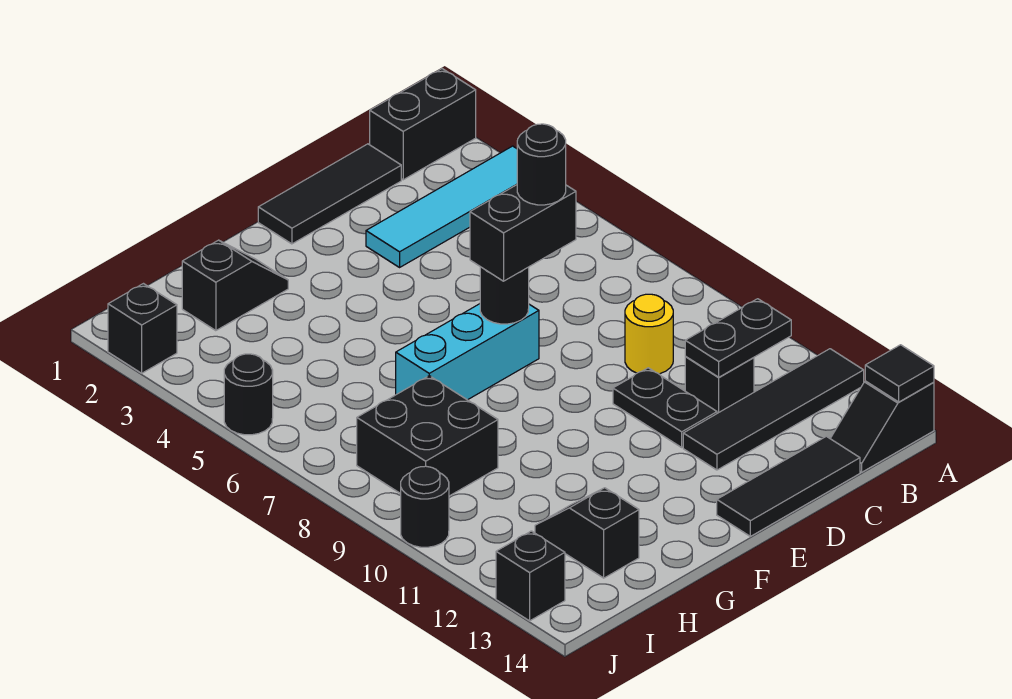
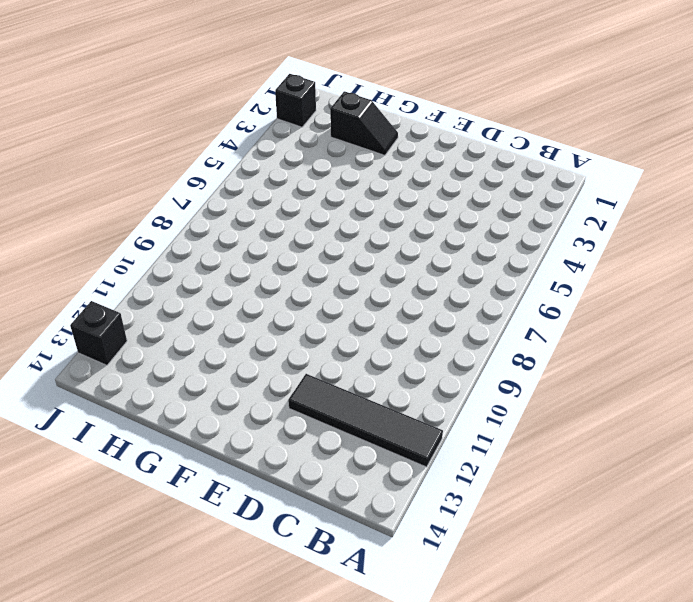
none -> black 1x2 brick [370,69,476,180]
none -> cyan 1x4 tile [366,146,517,267]
none -> black 1x2 slope [830,381,934,472]

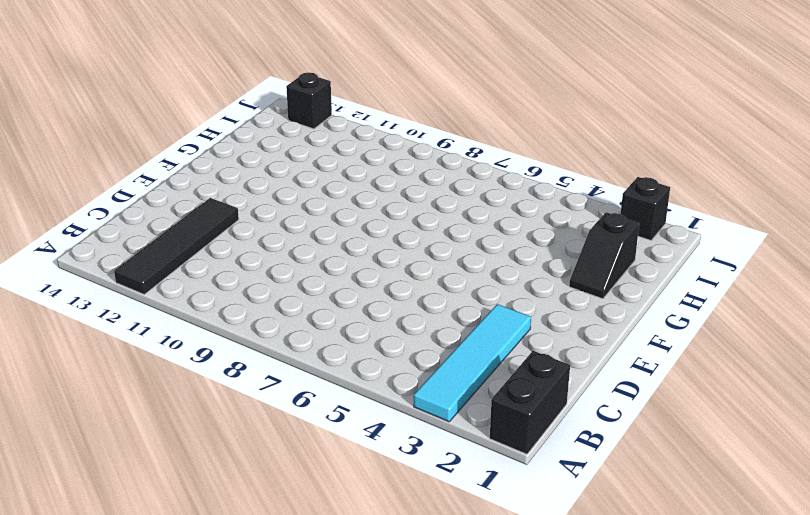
none -> black 1x2 slope [830,381,934,472]
none -> black 1x3 tile [258,144,401,244]
none -> yellow 1x1 round brick [625,294,673,374]

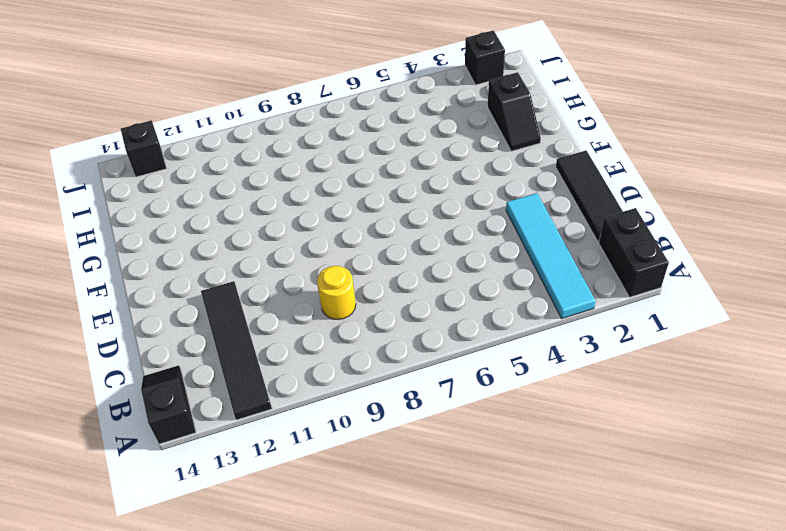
none -> black 1x1 brick [685,356,754,413]
none -> black 1x3 tile [717,436,860,536]
none -> black 1x2 plate [613,368,717,447]

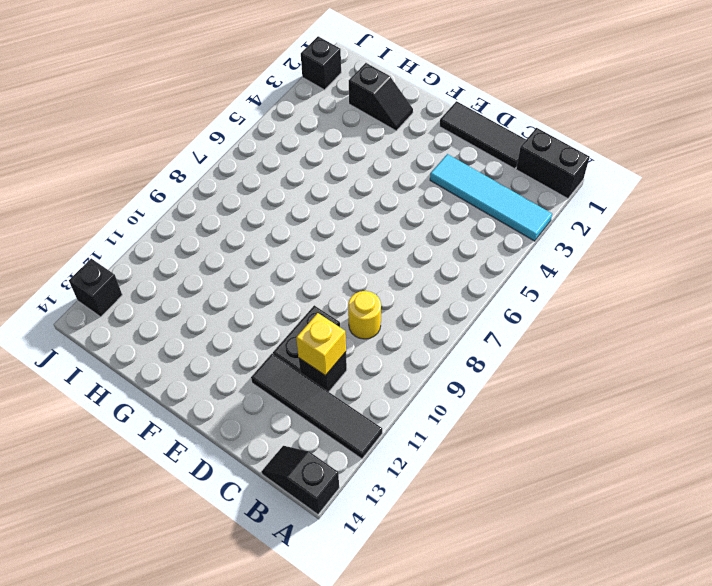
yellow 1x1 brick [296,313,346,376] -> black 1x2 plate [685,299,791,377]
none -> black 1x3 tile [717,436,860,536]
none -> cyan 1x3 brick [396,304,539,400]
none -> black 2x2 brick [357,376,498,496]

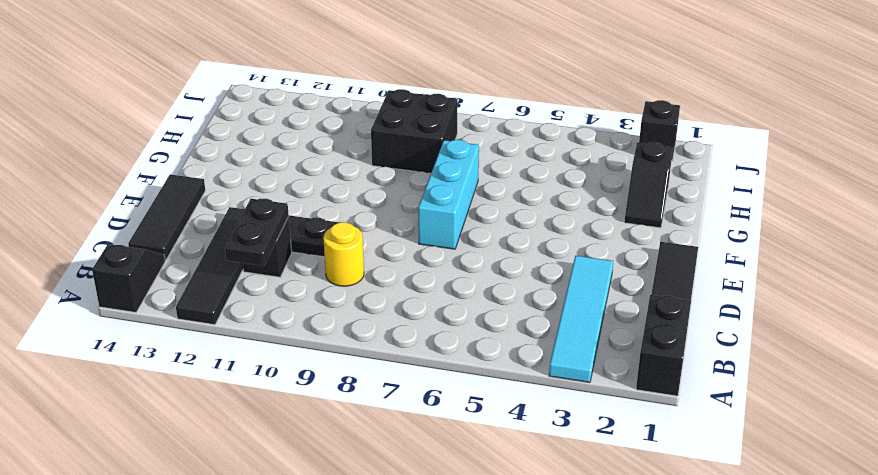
none -> black 1x2 slope [535,488,639,578]
none -> black 1x1 round brick [224,354,273,435]
none -> black 1x1 round brick [401,466,449,547]

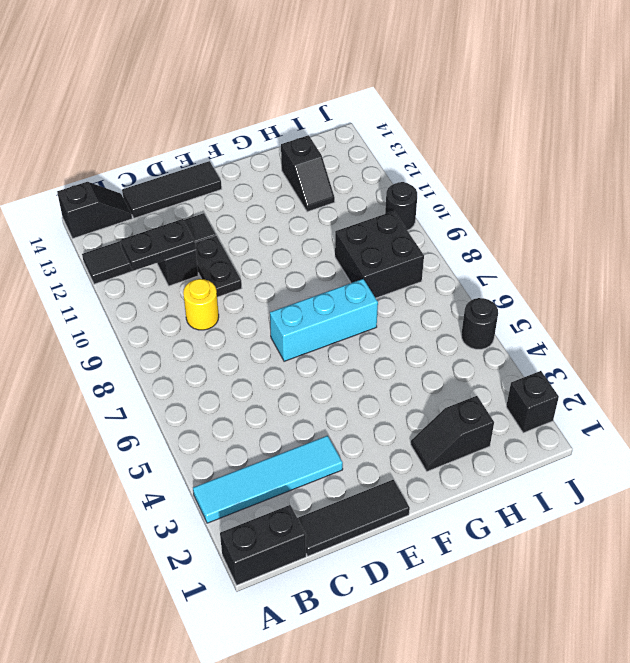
none -> black 1x1 brick [496,531,565,621]
none -> black 1x1 tile [865,345,934,402]
none -> black 1x1 round brick [480,267,529,324]

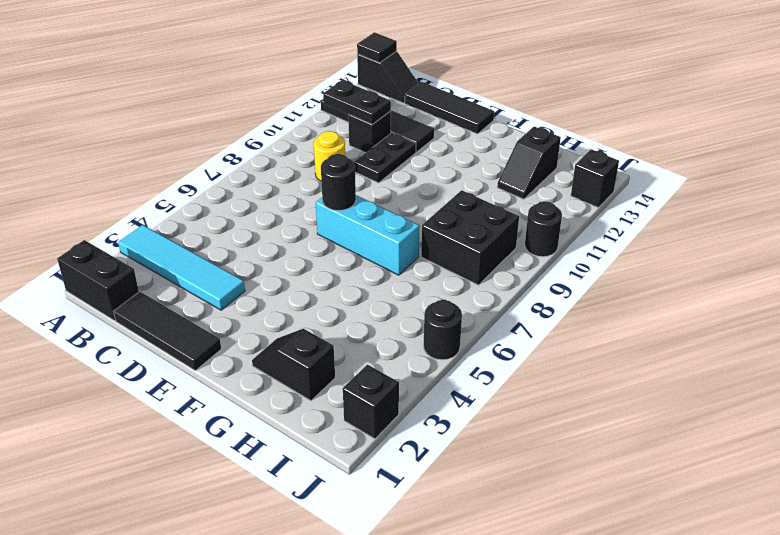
none -> black 1x2 brick [470,185,576,281]
none -> black 1x1 round brick [517,124,566,205]

